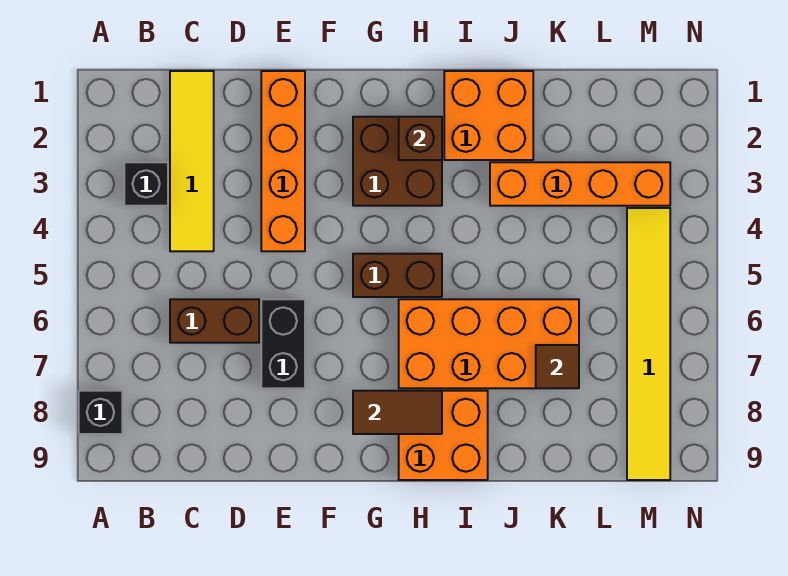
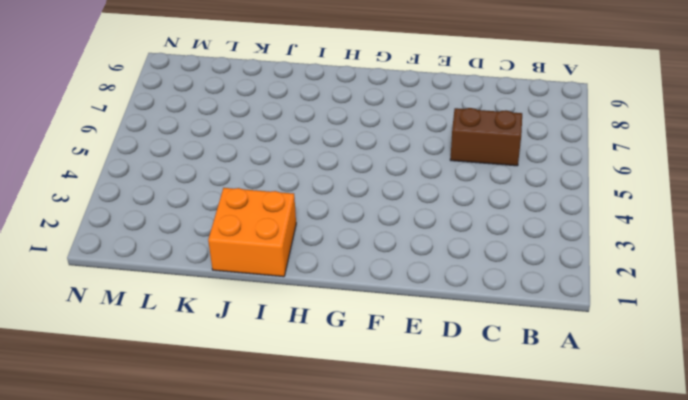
none -> black 1x1 brick [79,391,122,434]
none -> black 1x1 brick [124,162,168,206]
none -> yellow 1x4 tile [170,71,214,251]

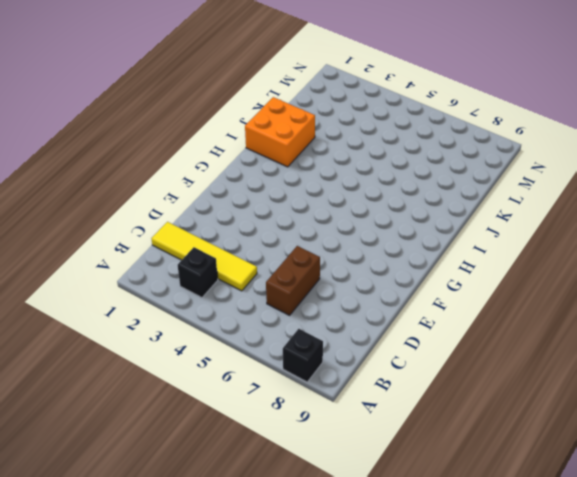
none -> orange 1x4 brick [261,71,305,251]
none -> black 1x2 brick [261,299,305,388]
none -> brown 2x2 brick [353,117,442,206]

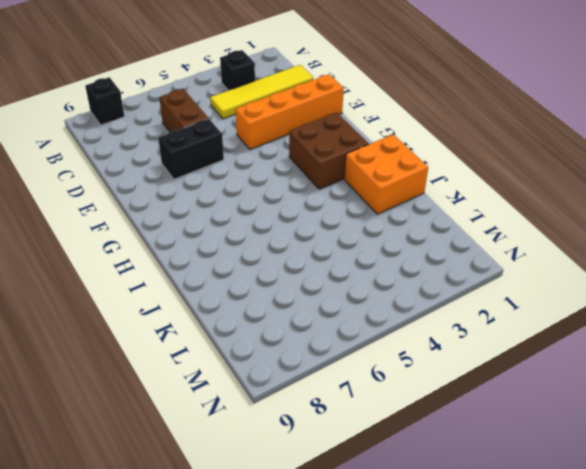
none -> brown 1x2 brick [353,254,442,297]
none -> orange 2x4 brick [399,299,579,388]
none -> orange 2x2 brick [399,391,488,480]

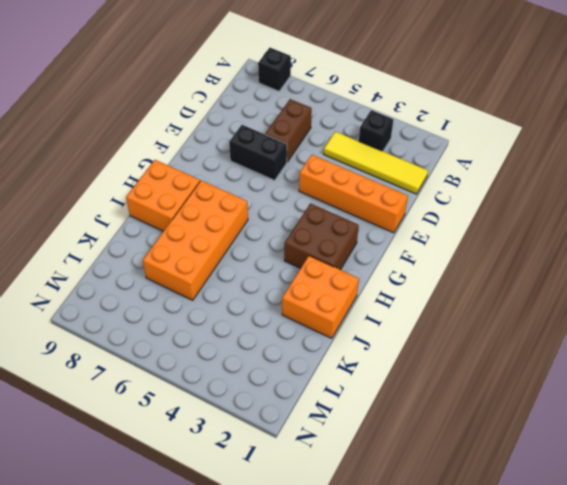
none -> brown 1x2 brick [353,254,442,297]
none -> orange 1x4 brick [490,162,670,206]
none -> yellow 1x6 tile [627,208,670,480]

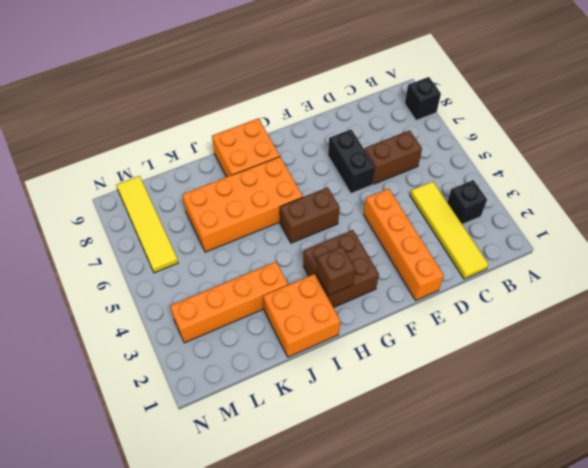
yellow 1x4 tile [116,176,178,273] -> yellow 1x6 tile [627,208,670,480]
none -> brown 1x2 tile [353,391,442,434]
none -> brown 1x1 tile [536,345,579,388]

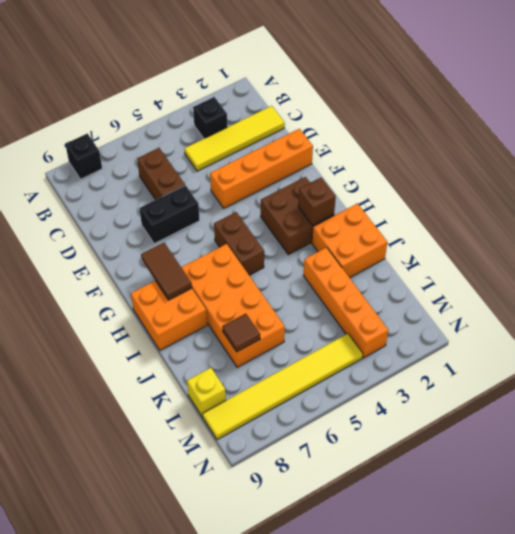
yellow 1x1 brick [187,368,226,417] -> none

